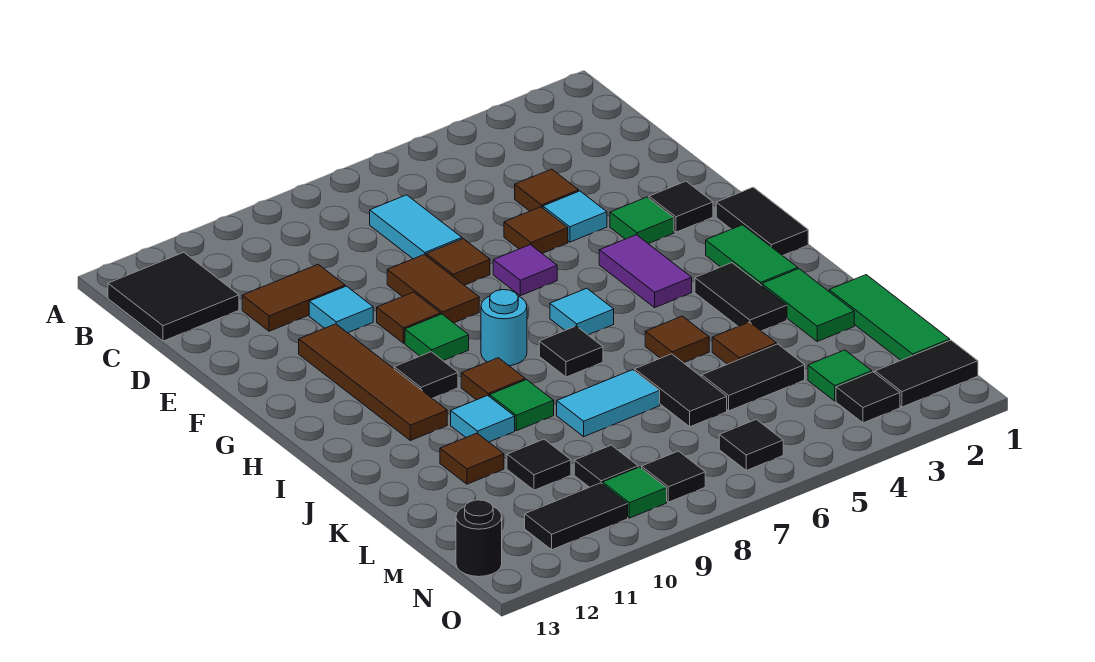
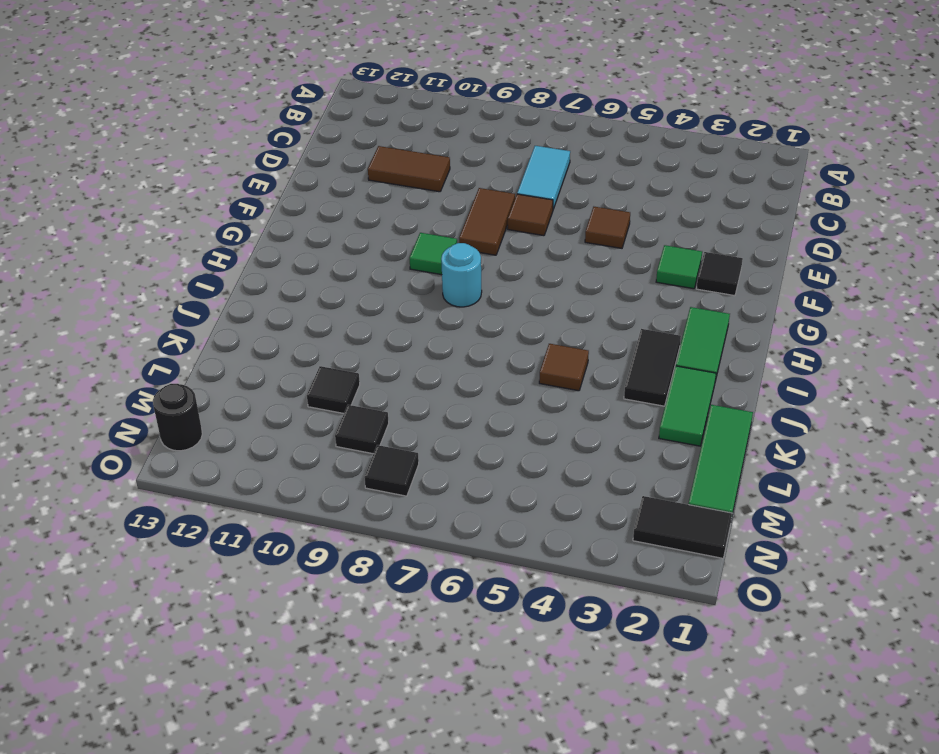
none -> black 2x2 tile [108,252,239,341]
none -> brown 1x1 tile [515,169,579,211]
none -> cyan 1x1 tile [543,191,607,242]
none -> cyan 1x1 tile [309,286,373,333]

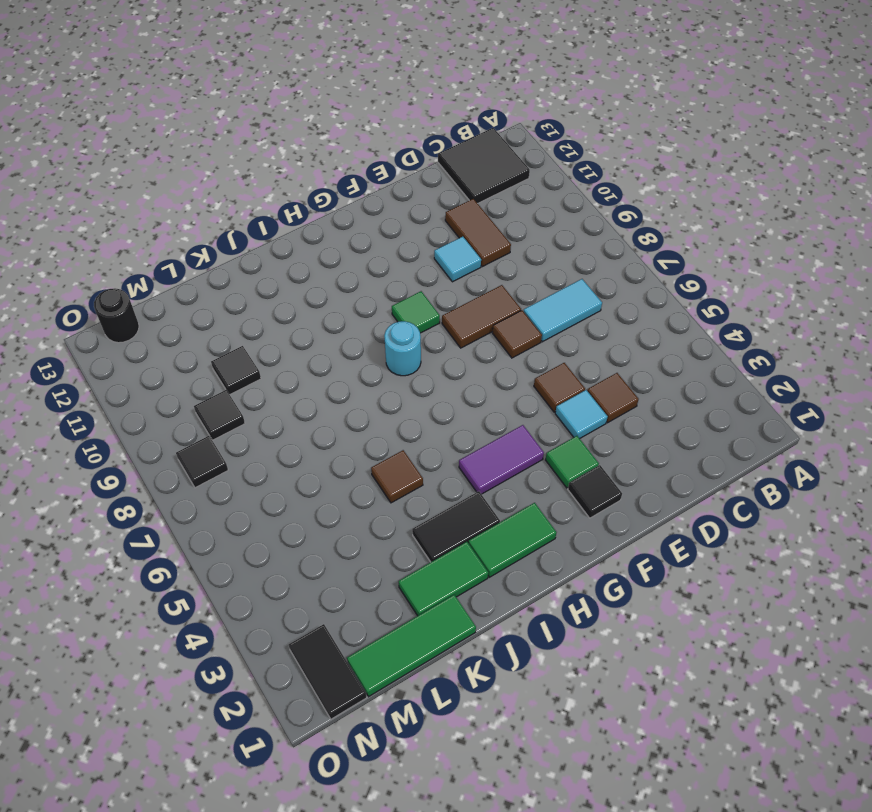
none -> purple 1x1 tile [493,245,557,296]
none -> brown 1x1 tile [377,292,441,343]
none -> brown 1x4 tile [299,324,447,441]
none -> black 1x2 tile [716,187,808,256]

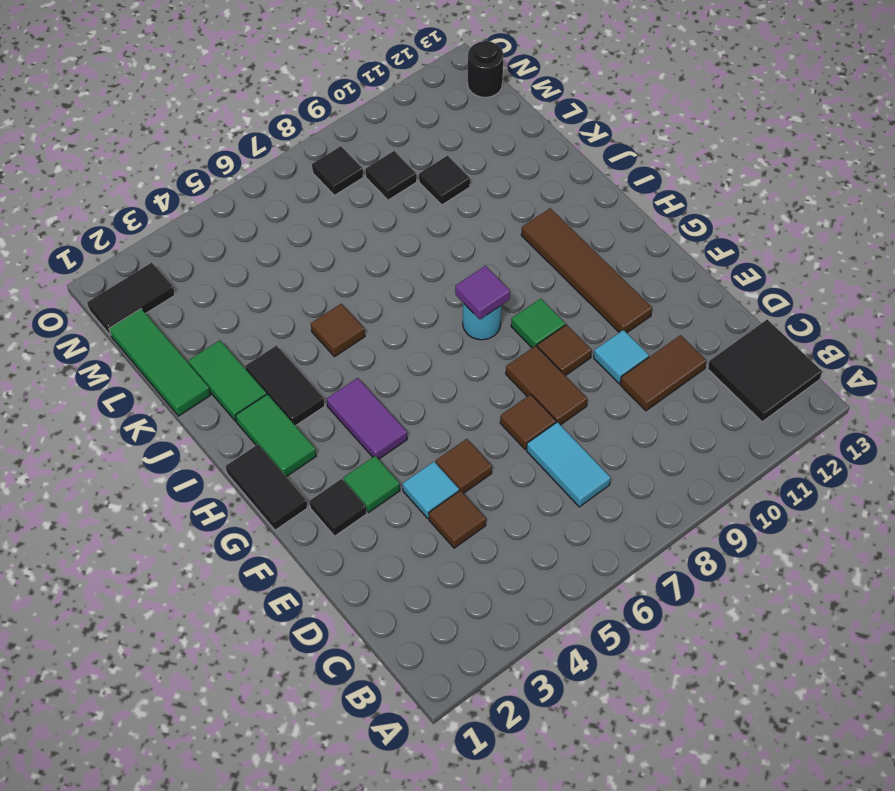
purple 1x1 tile [455,266,510,319] -> purple 1x1 tile moved to [493,245,557,296]
none -> cyan 1x1 tile [550,288,614,335]
none -> black 1x1 tile [394,352,458,398]
none -> black 1x1 tile [539,326,603,377]
none -> brown 1x1 tile [461,358,525,400]

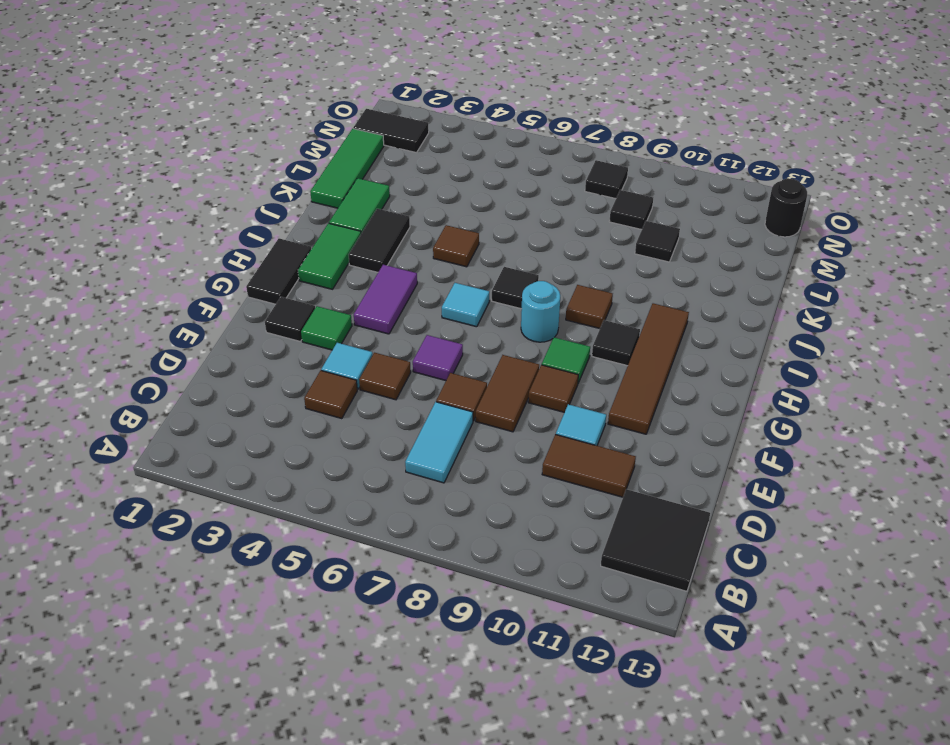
none -> green 1x1 tile [490,380,554,431]
none -> cyan 1x1 tile [451,395,515,442]
none -> brown 1x1 tile [712,322,776,364]
none -> black 1x2 tile [635,354,727,427]

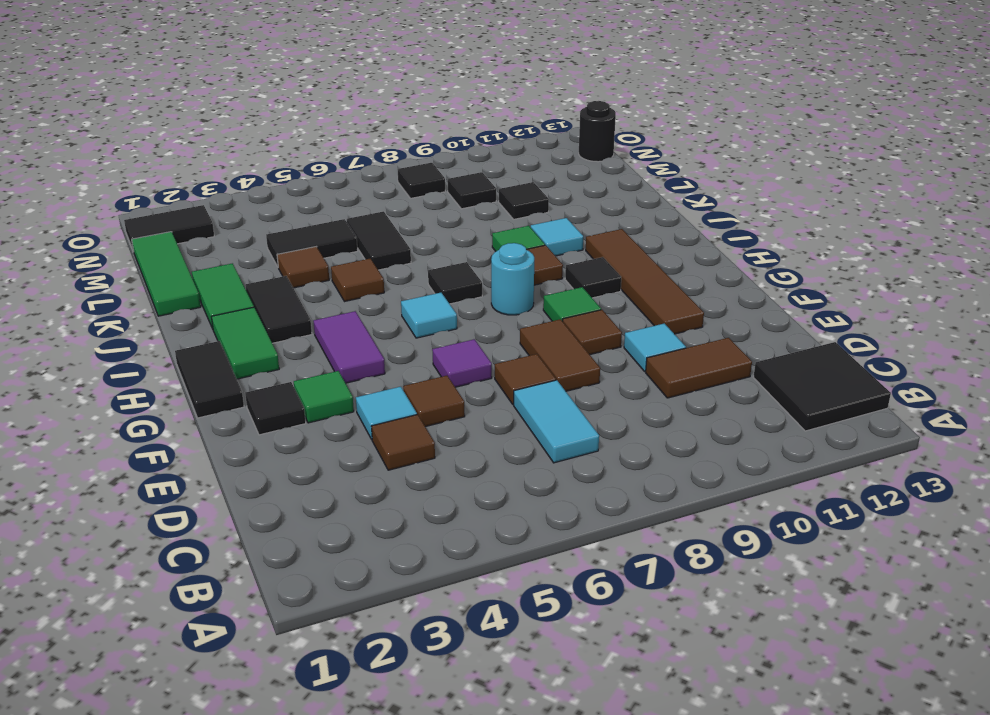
none -> cyan 1x2 tile [557,370,660,436]
none -> brown 1x1 tile [440,433,504,484]
none -> green 1x1 tile [808,350,872,401]
none -> black 1x1 tile [836,372,900,423]

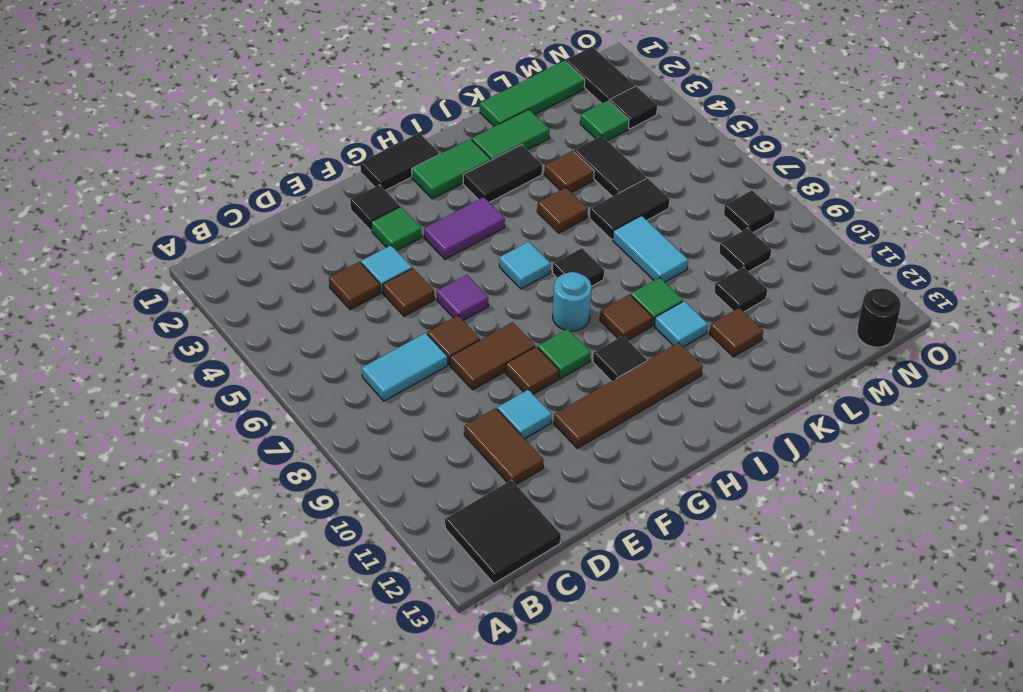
none -> black 1x1 tile [719,419,783,470]
none -> green 1x1 tile [603,467,667,518]
none -> black 1x2 tile [525,483,628,550]

